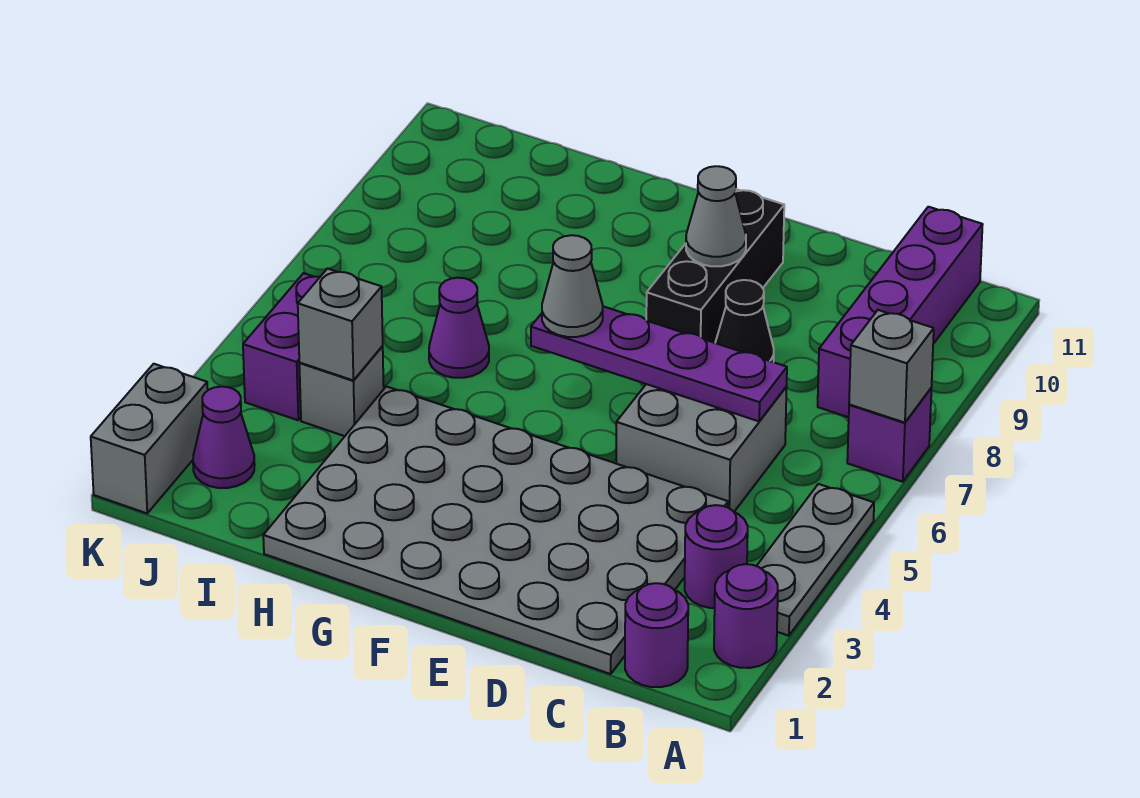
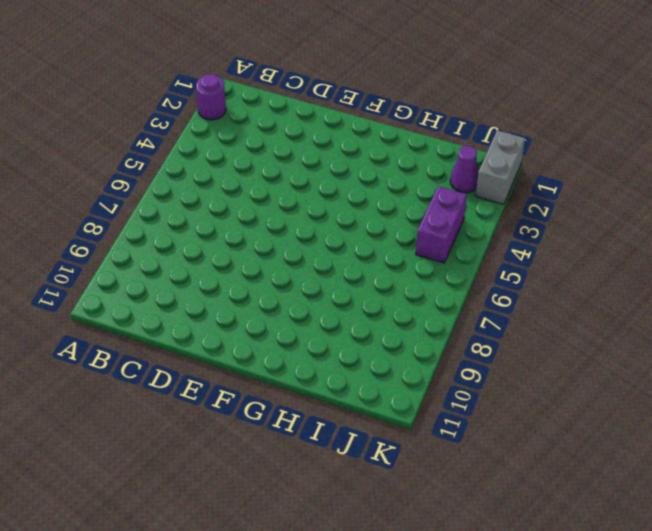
none -> grey 1x3 plate [757,484,874,636]
none -> purple 1x1 brick [847,389,931,482]
none -> purple 1x1 round brick [625,583,688,687]

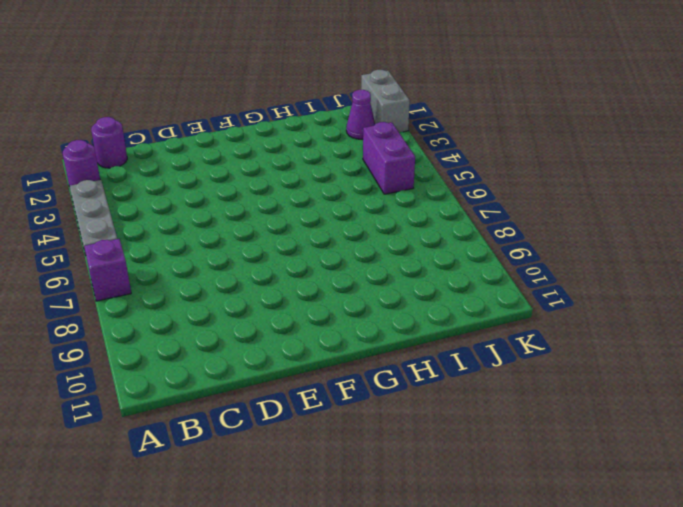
none -> purple 1x1 round brick [685,505,748,608]
none -> purple 1x4 brick [818,207,983,417]
none -> grey 4x6 plate [263,386,728,674]

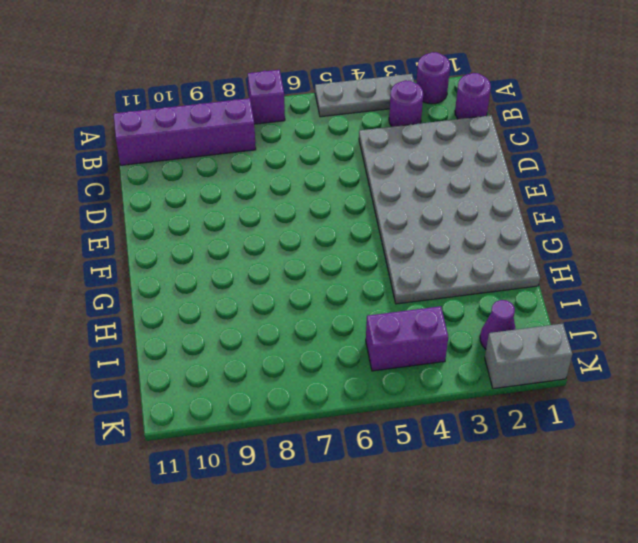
none -> grey 2x2 brick [616,384,787,512]
none -> black 1x1 cone [715,280,774,362]
none -> black 1x3 brick [646,189,784,343]

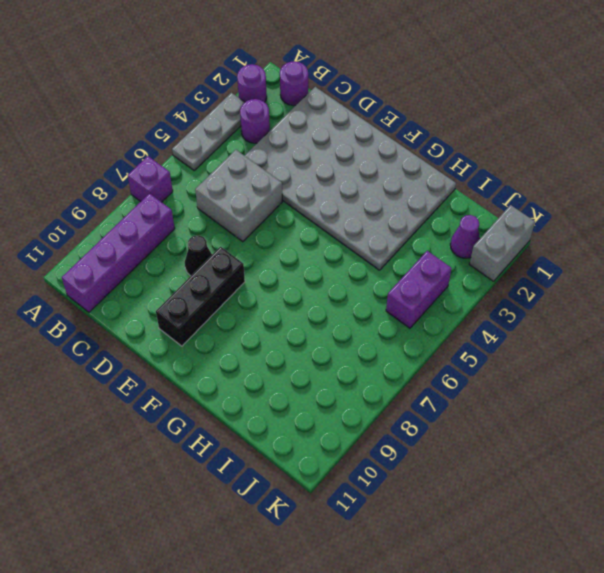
none -> purple 1x1 cone [429,278,489,378]
none -> grey 1x1 brick [299,346,384,436]
none -> grey 1x1 brick [849,310,934,423]

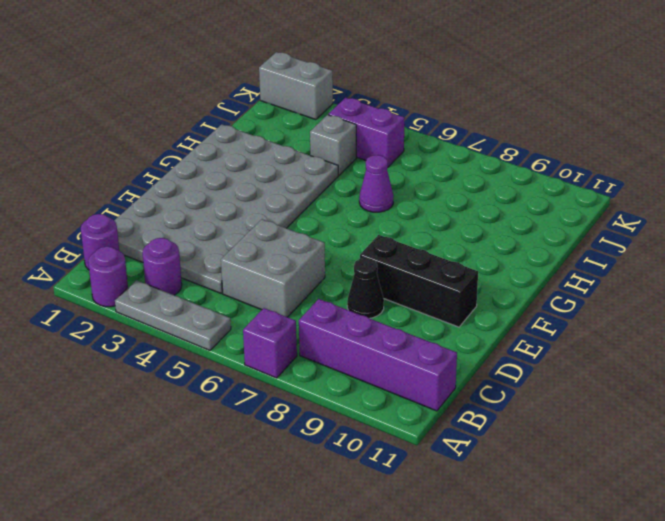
none -> purple 1x1 cone [193,387,255,488]
none -> grey 1x1 brick [849,310,934,423]
none -> purple 1x4 plate [531,306,787,421]

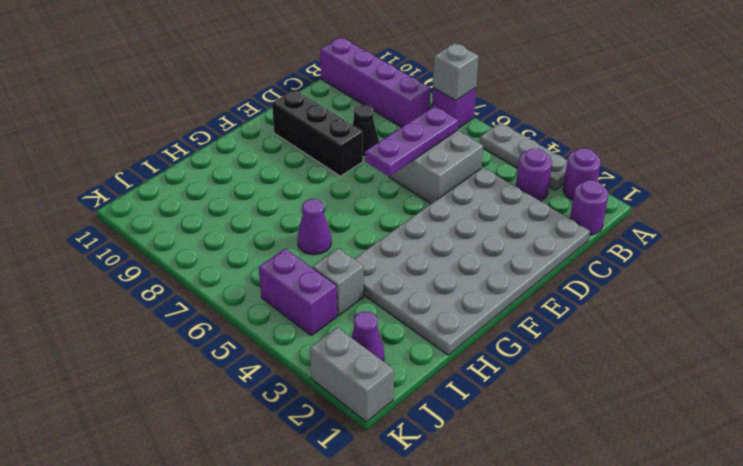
purple 1x3 plate [365,106,458,176] -> purple 1x4 plate [531,306,787,421]
none -> grey 1x1 cone [686,166,746,266]
none -> grey 1x1 brick [298,269,383,380]
none -> grey 1x1 cone [542,235,603,337]

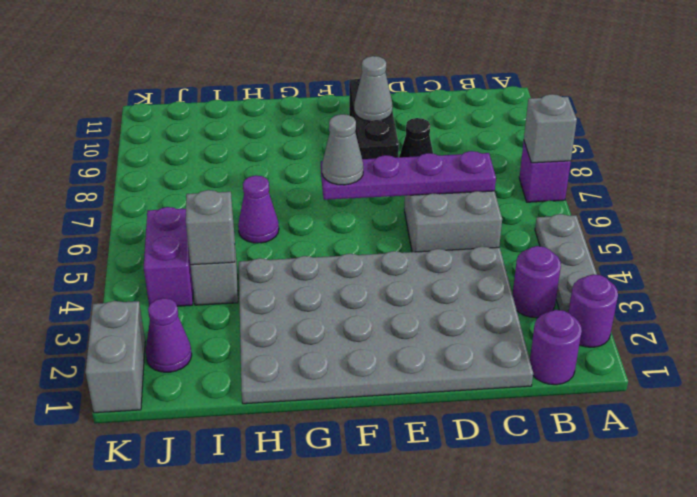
none -> purple 1x4 brick [818,207,983,417]

